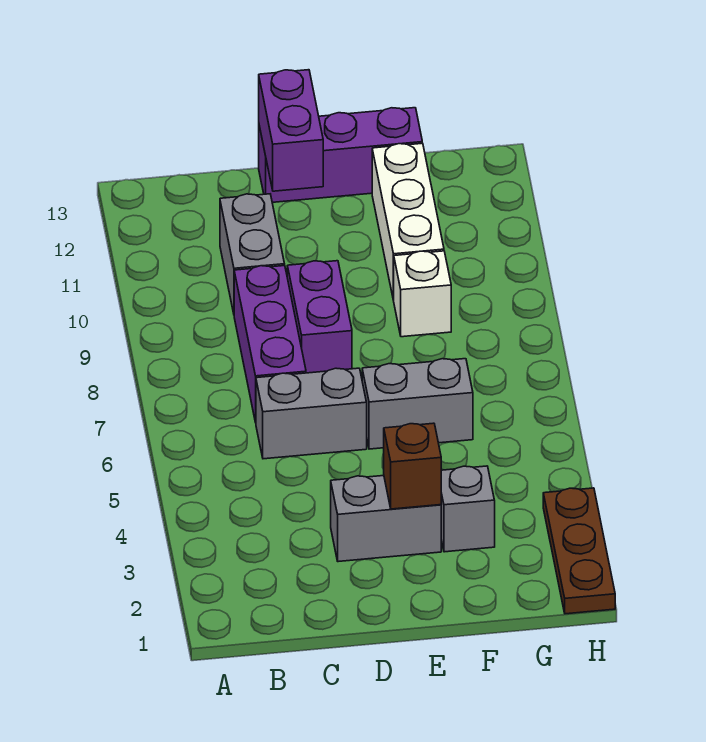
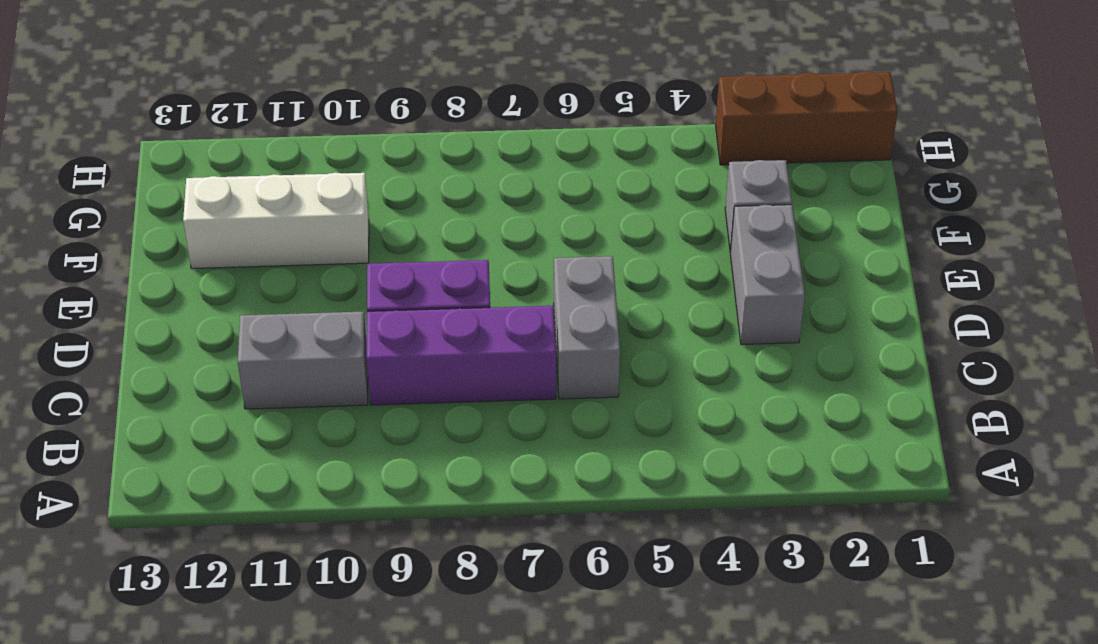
brown 1x3 brick [716,71,898,165] -> brown 1x3 plate [543,488,615,614]
none -> purple 1x3 brick [259,108,422,202]
none -> grey 1x2 brick [362,359,473,449]
none -> white 1x1 brick [394,251,451,337]

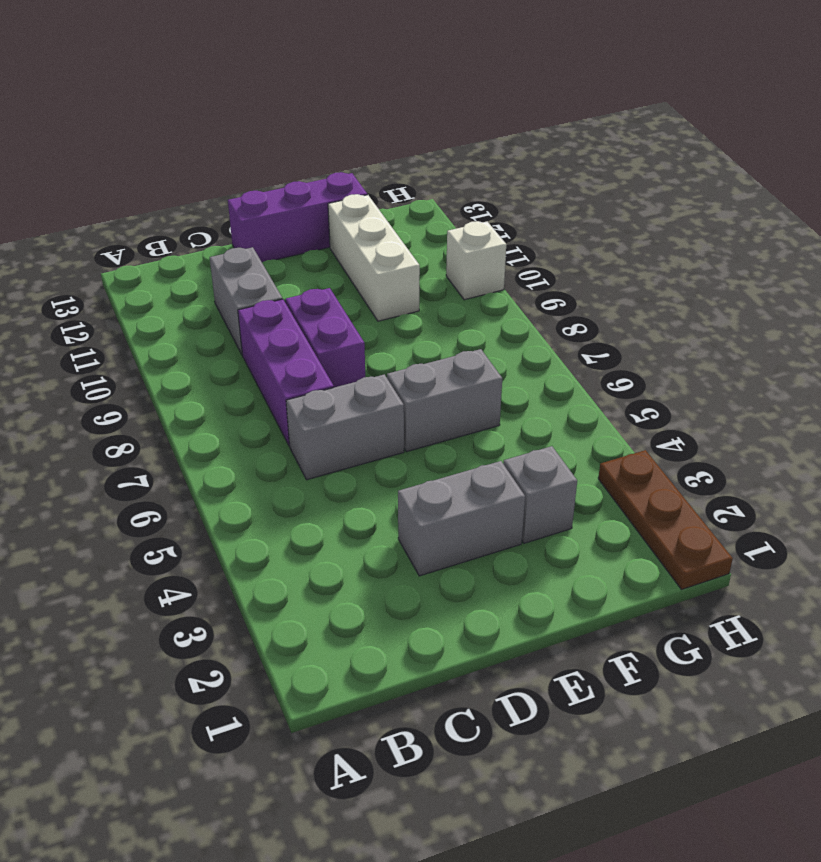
white 1x1 brick [446,221,506,300] -> white 1x1 brick moved to [394,251,451,337]
none -> purple 1x2 brick [259,70,323,191]
none -> brown 1x1 brick [384,423,441,509]

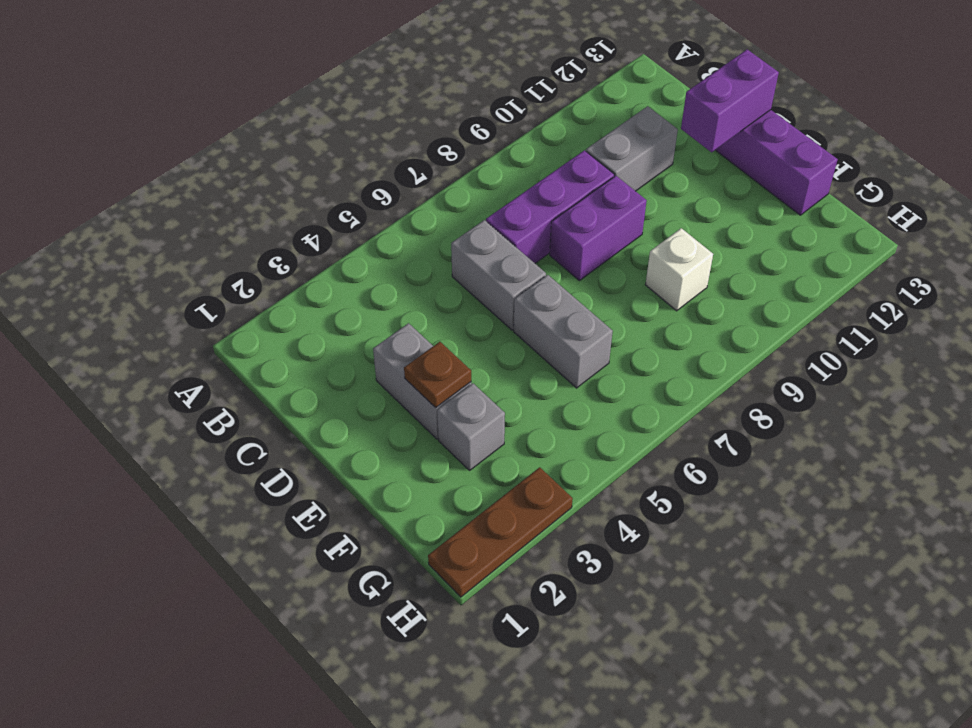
brown 1x1 plate [404,342,471,408] -> brown 1x1 brick [384,423,441,509]
none -> white 1x3 brick [372,143,444,301]

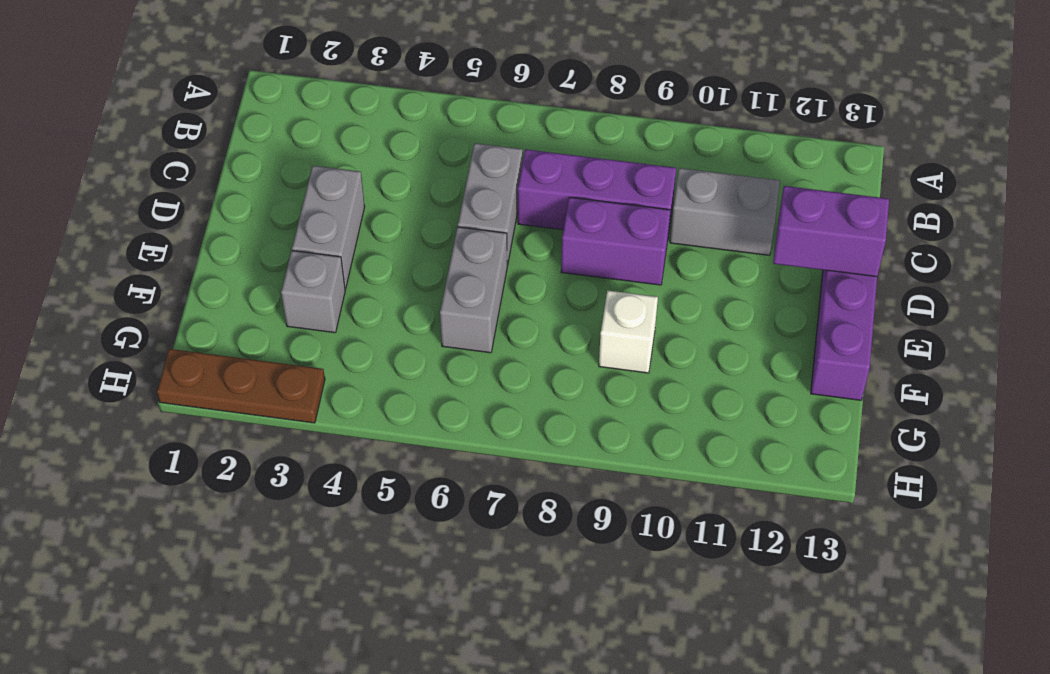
none -> white 1x3 brick [372,143,444,301]
none -> brown 1x1 brick [384,423,441,509]

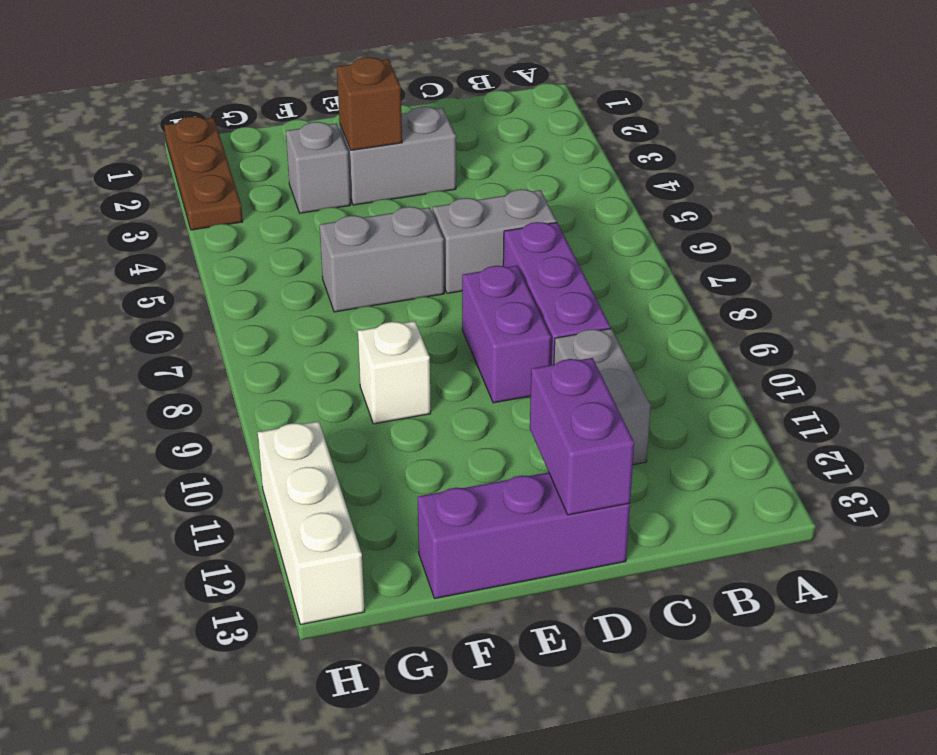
white 1x3 brick [258,421,365,624] -> white 1x3 brick moved to [372,143,444,301]

